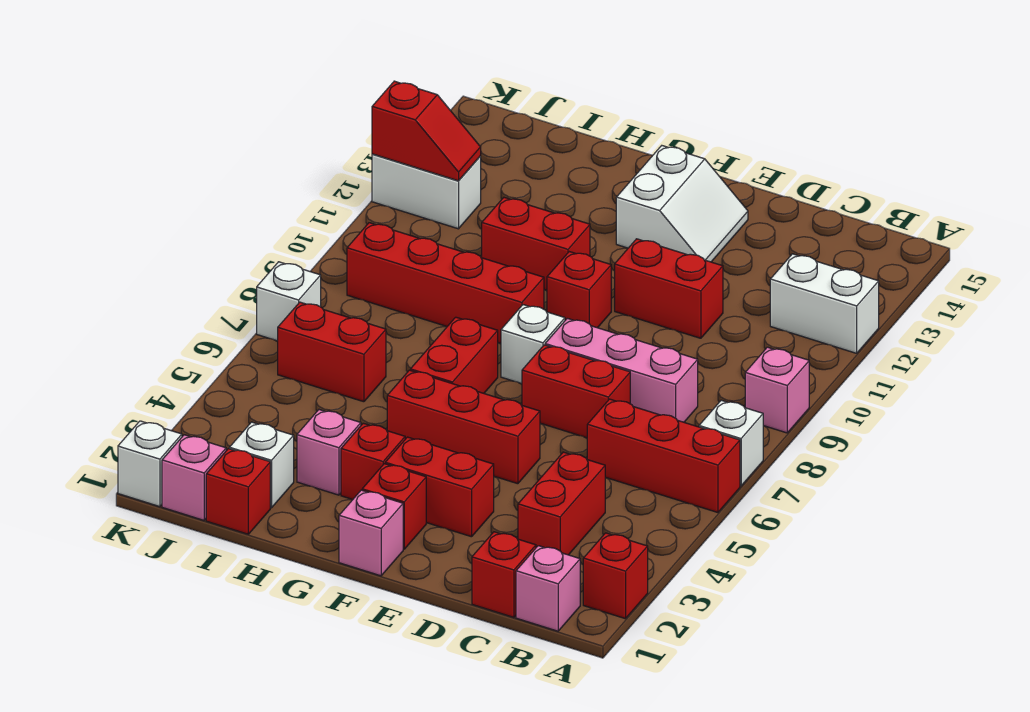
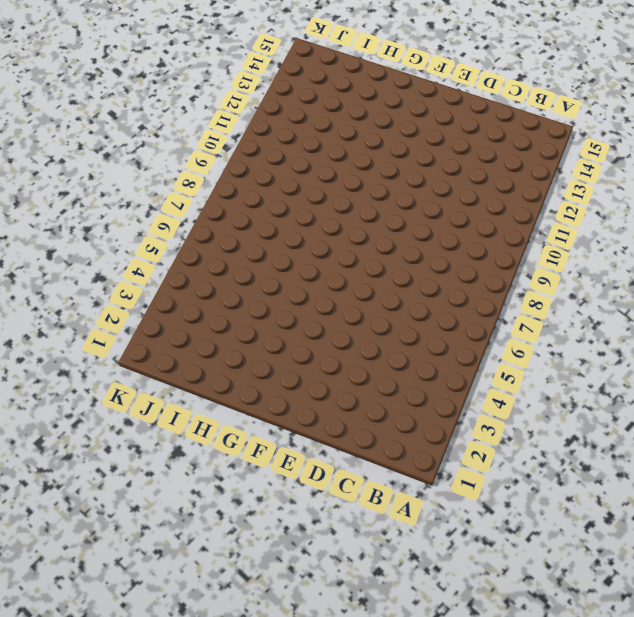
none -> red 1x1 brick [583,533,648,619]
none -> red 1x3 brick [587,399,740,512]
none -> white 1x1 brick [699,400,763,486]
none -> pink 1x1 brick [745,347,809,433]

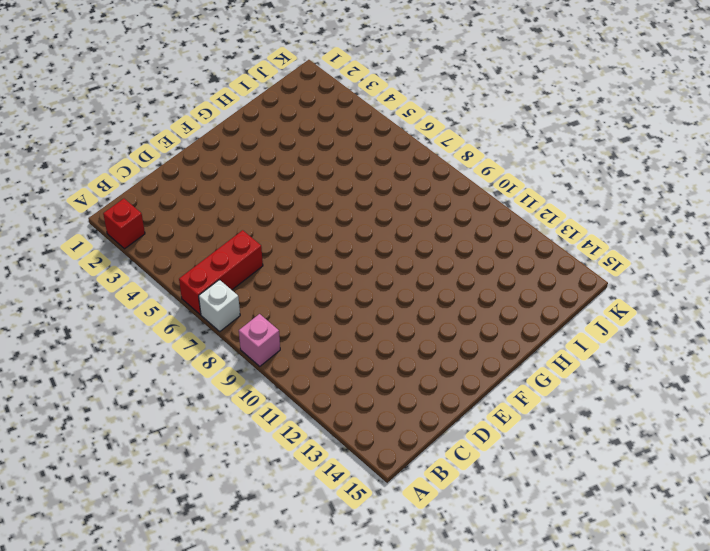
none -> white 1x2 brick [770,254,879,353]
none -> pink 1x1 brick [516,546,580,631]
none -> red 1x1 brick [472,532,536,617]
none -> red 1x2 brick [518,452,605,555]

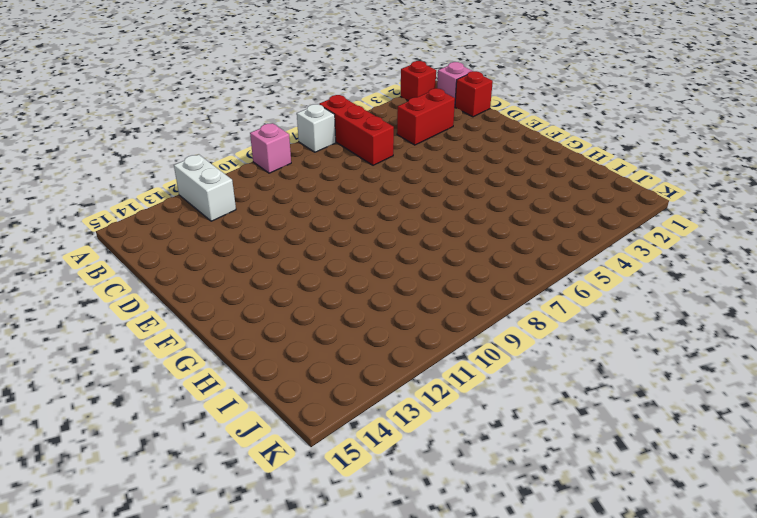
none -> pink 1x3 brick [545,318,698,422]
none -> red 1x2 brick [522,345,630,438]
none -> red 1x2 brick [615,239,723,338]
none -> red 1x2 brick [385,437,494,537]

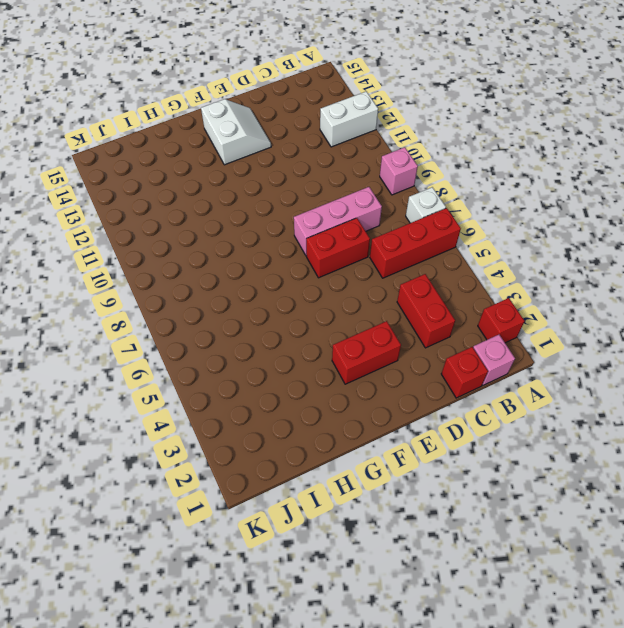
none -> red 1x2 brick [615,239,723,338]
none -> red 1x3 brick [387,370,540,484]
none -> pink 1x1 brick [339,490,403,576]
none -> red 1x1 brick [362,464,426,549]

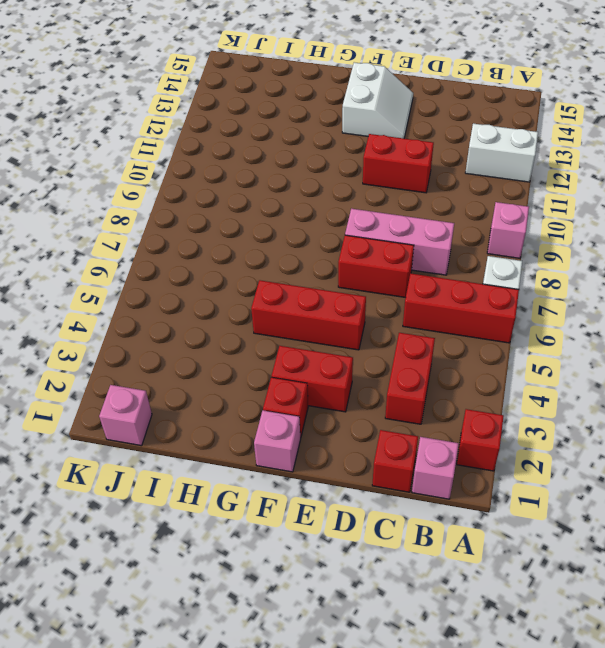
none -> white 1x1 brick [501,305,565,384]
none -> red 1x1 brick [547,252,611,328]
none -> red 1x1 brick [341,423,405,500]
none -> red 1x2 brick [410,317,498,393]

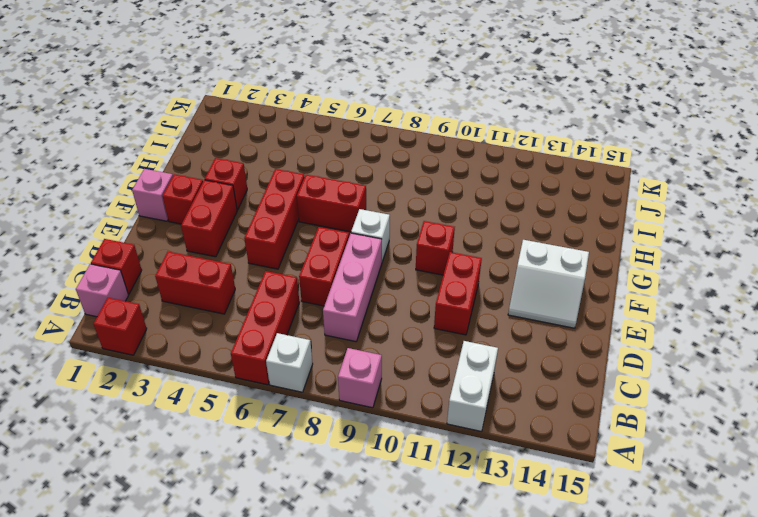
none -> red 1x4 brick [347,223,544,343]
none -> red 1x2 brick [482,197,590,290]
none -> pink 1x1 brick [297,410,361,495]
none -> red 1x1 brick [206,449,270,534]

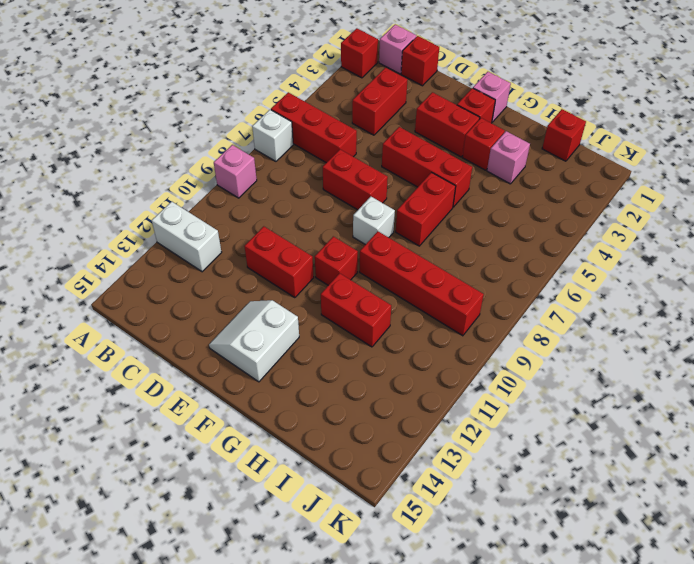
none -> pink 1x3 brick [545,318,698,422]
none -> white 1x1 brick [229,422,294,508]
none -> red 1x2 brick [278,302,386,402]
none -> pink 1x1 brick [162,435,226,520]

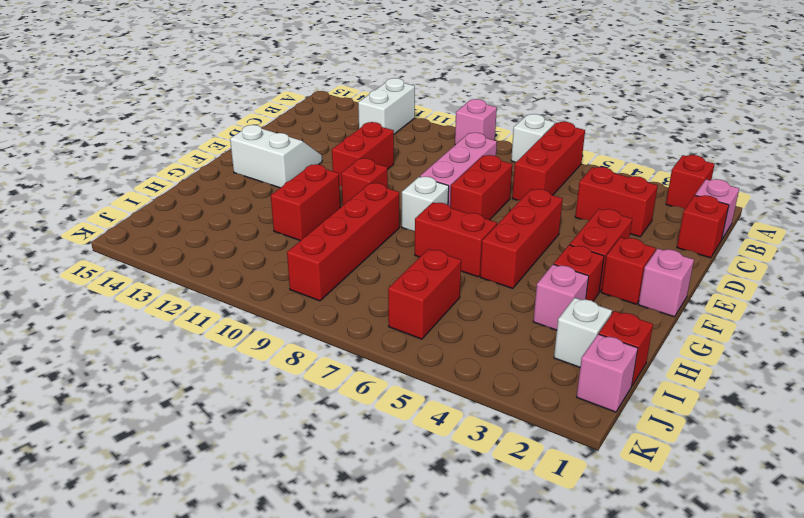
none -> white 1x2 brick [372,154,481,229]
none -> white 1x1 brick [118,421,182,507]
none -> white 1x1 brick [257,262,321,341]
none -> red 1x2 slope [372,81,481,181]

